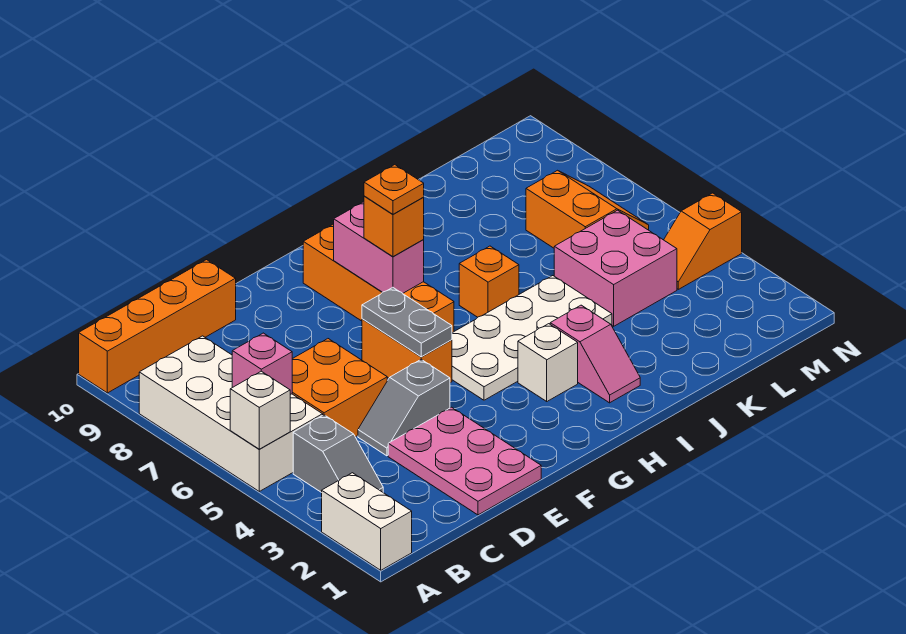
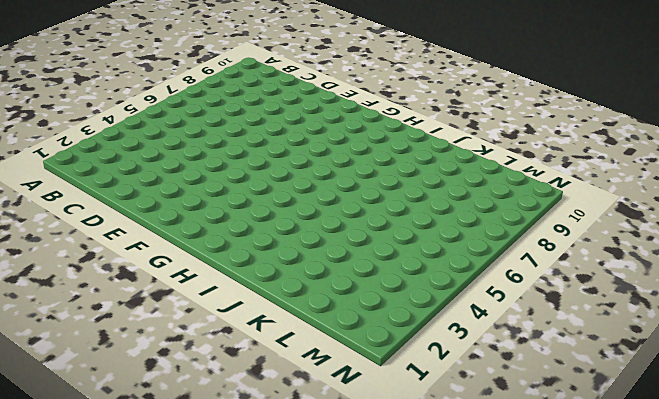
none -> white 1x2 brick [322,473,412,570]
none -> white 2x4 brick [139,336,323,491]
none -> orange 1x4 brick [79,260,236,393]

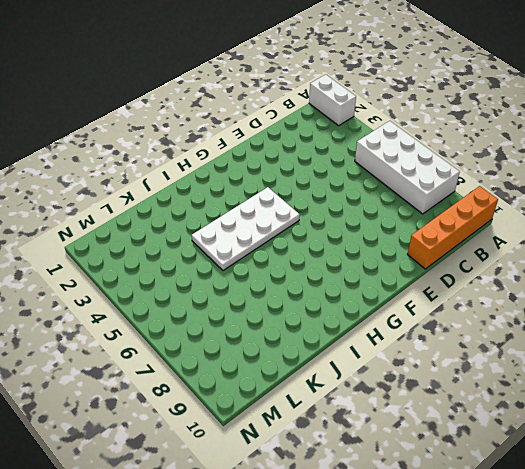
none -> grey 1x2 slope [293,415,383,493]
none -> orange 2x2 brick [292,339,387,437]
none -> pink 2x3 plate [388,407,541,515]

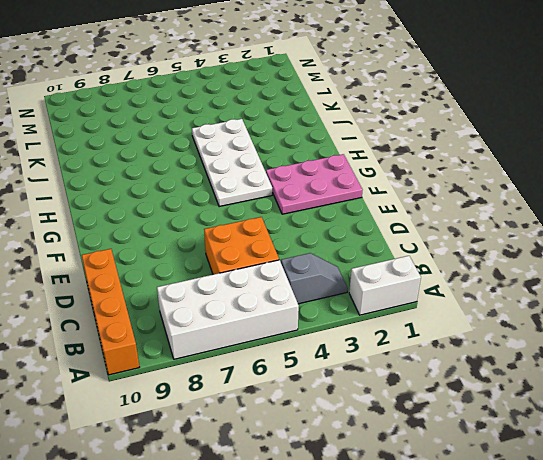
pink 2x3 plate [266,154,362,214] -> pink 2x3 plate moved to [388,407,541,515]
none -> grey 1x2 slope [358,359,450,456]
none -> orange 1x2 brick [362,319,452,383]
none -> orange 1x4 brick [303,224,454,333]

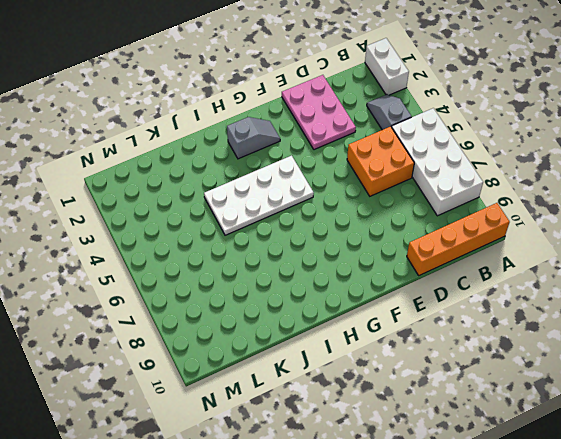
grey 1x2 slope [227,117,280,159] -> grey 1x2 slope moved to [358,359,450,456]
none -> orange 1x2 brick [362,319,452,383]
none -> orange 1x4 brick [303,224,454,333]
none -> white 1x1 brick [518,324,578,401]

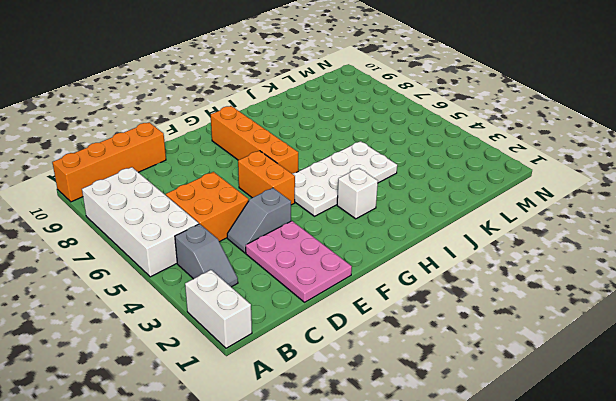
none -> pink 1x2 slope [550,305,640,403]
none -> orange 1x1 brick [459,246,519,317]
none -> pink 2x2 brick [554,210,677,326]

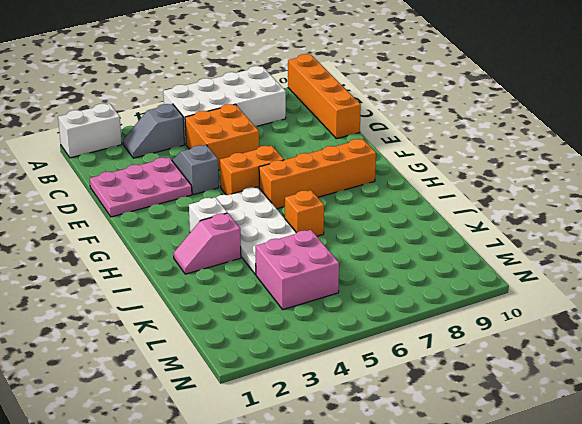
none -> orange 2x2 slope [526,170,649,248]
none -> orange 1x2 slope [664,193,742,289]
none -> white 1x1 brick [230,371,290,449]

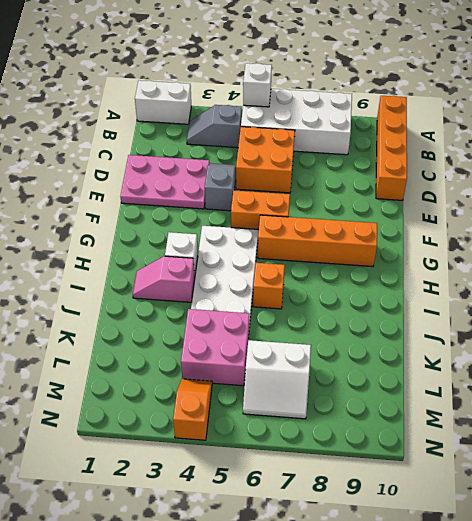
white 2x2 slope [243,340,311,419] -> orange 2x2 slope [526,170,649,248]
none -> pink 1x1 brick [232,333,292,395]
none -> grey 1x2 plate [362,287,452,357]
none -> pink 1x2 brick [334,202,424,293]

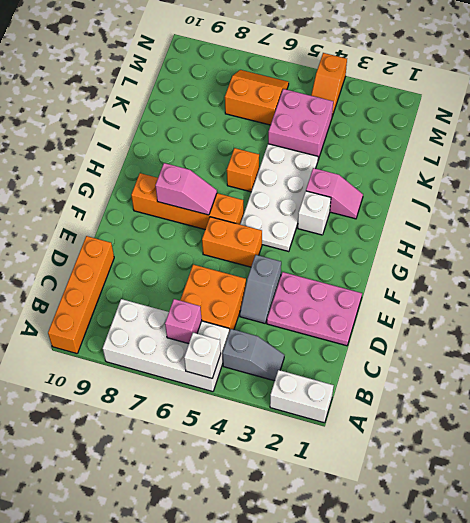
pink 1x2 slope [155,163,217,215] -> pink 1x2 brick [334,202,424,293]
none -> grey 1x2 plate [362,287,452,357]
none -> orange 1x1 brick [364,196,424,257]
none -> orange 1x1 plate [364,165,424,214]

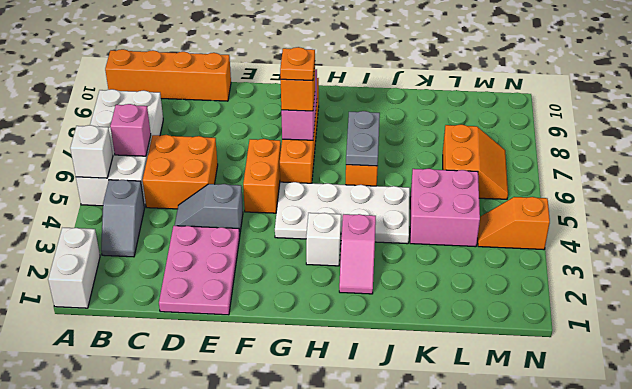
grey 1x2 plate [346,111,380,166] -> grey 1x2 plate moved to [362,287,452,357]

